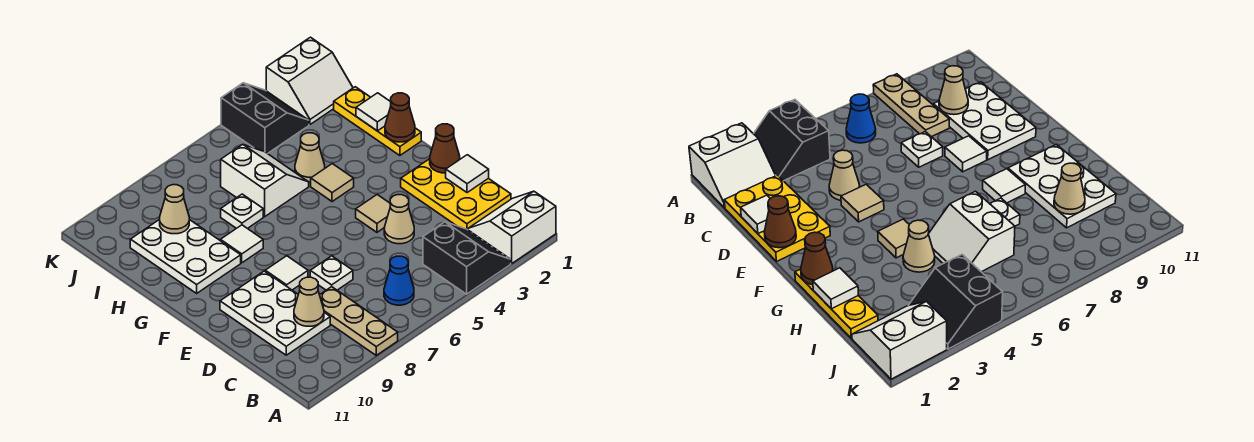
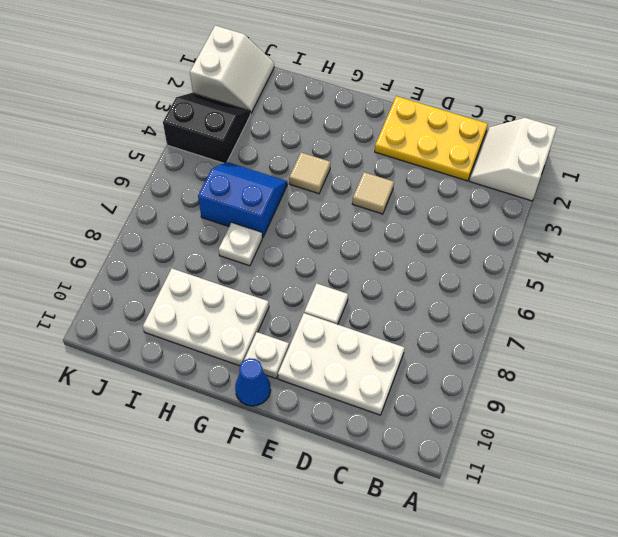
white 1x1 plate [244,332,289,378] -> white 1x1 plate moved to [310,256,353,290]
blue 1x1 cone [235,358,271,406] -> blue 1x1 cone moved to [384,256,414,305]
blue 2x2 slope [198,162,287,238] -> white 2x2 slope [221,145,309,217]
none -> black 2x2 slope [423,222,511,294]
none -> tan 1x3 plate [320,287,398,355]
none -> tan 1x1 cone [384,195,414,244]

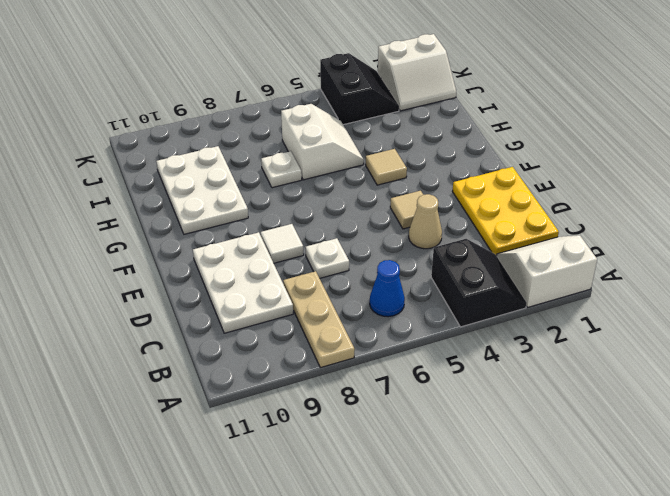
none -> yellow 1x3 plate [334,87,421,156]
none -> white 1x1 tile [220,225,263,263]
none -> tan 1x1 cone [295,133,325,182]

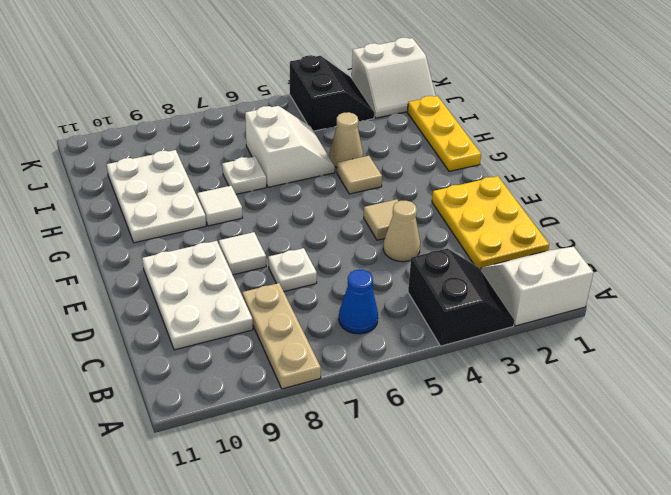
none -> tan 1x1 cone [294,277,324,326]
none -> white 1x1 tile [446,155,489,193]
none -> brown 1x1 cone [430,124,460,173]

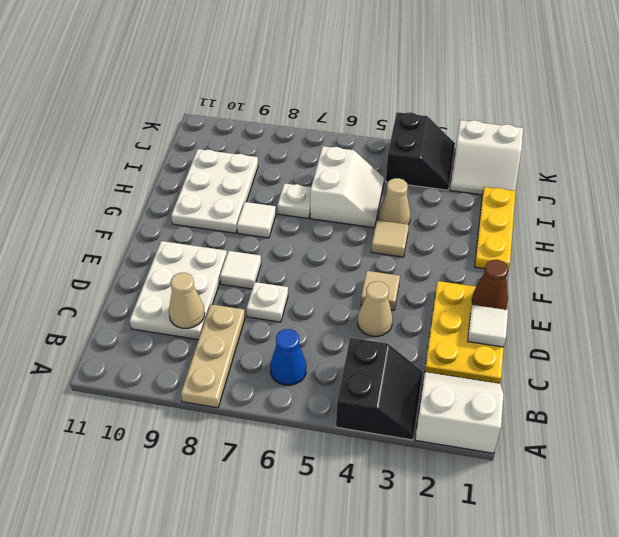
none -> brown 1x1 cone [385,93,415,142]
none -> white 1x1 tile [356,93,391,131]
none -> tan 1x1 cone [160,185,189,234]

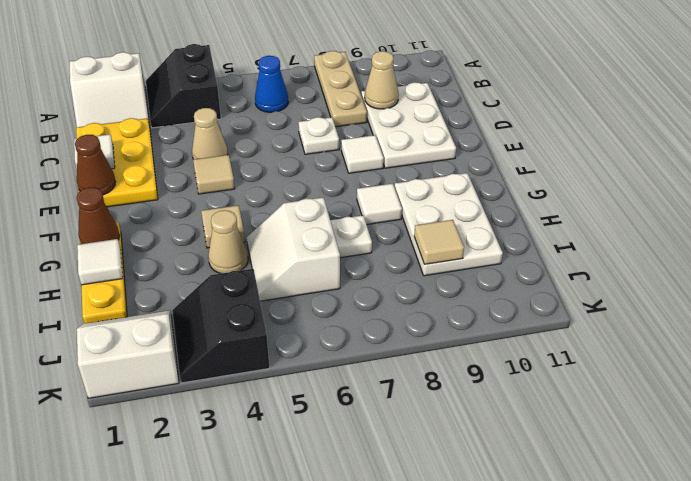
tan 1x1 tile [414,220,464,264] -> tan 1x1 cone [160,185,189,234]

